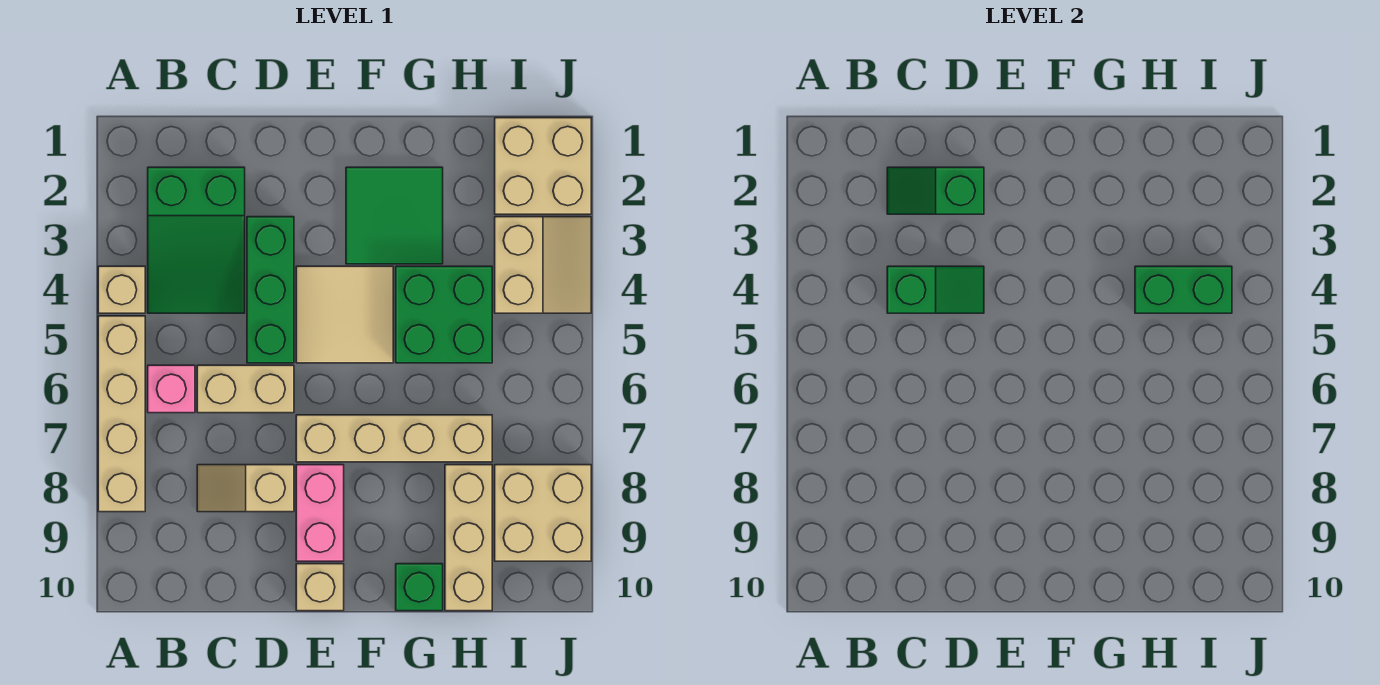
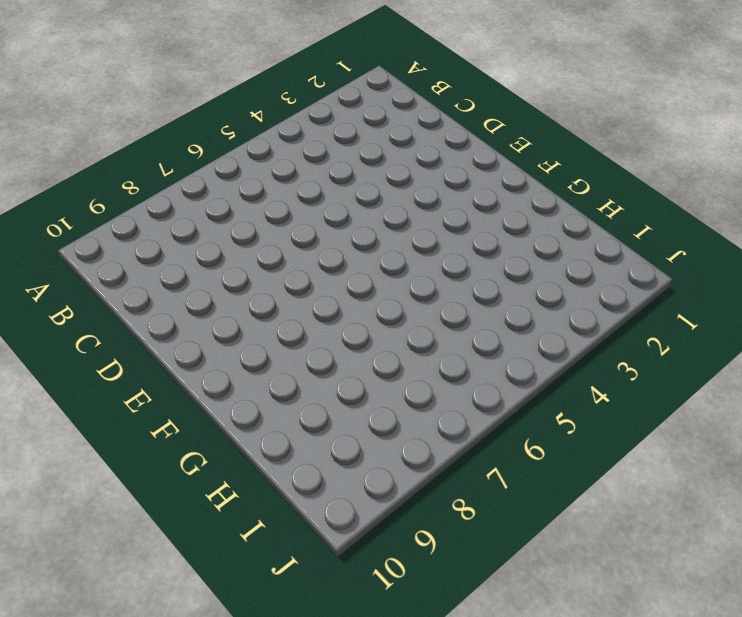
none -> tan 1x1 brick [98,266,145,313]
none -> tan 1x4 brick [98,316,145,512]
none -> green 2x3 slope [148,167,245,313]

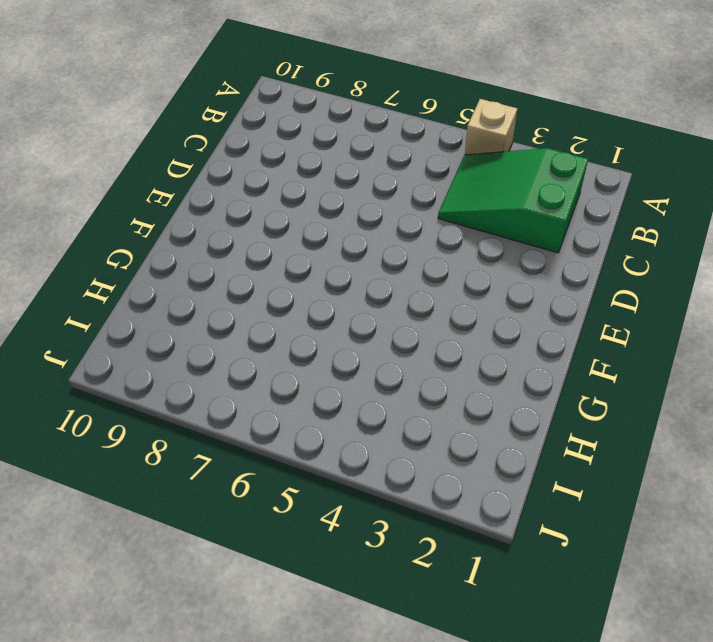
none -> tan 1x4 brick [98,316,145,512]
none -> pink 1x1 brick [148,365,195,413]
none -> tan 1x2 brick [197,365,294,413]

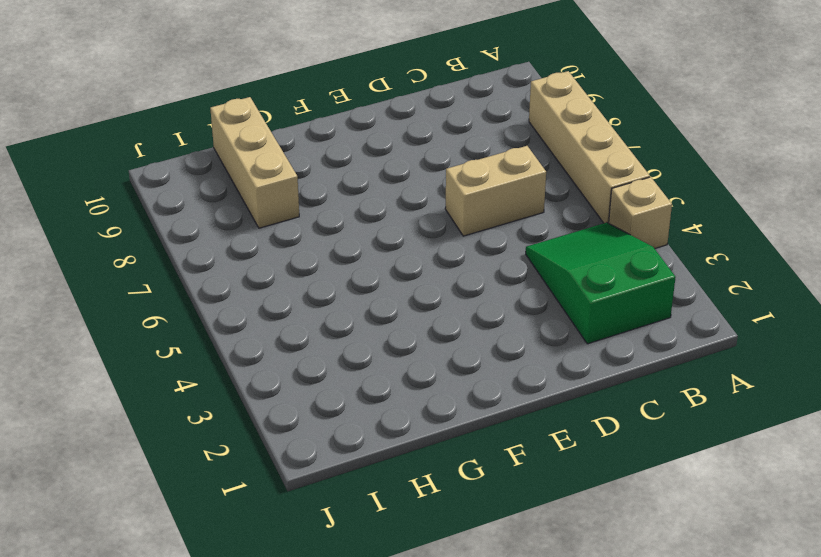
none -> pink 1x1 brick [148,365,195,413]
none -> tan 1x2 slope [197,465,294,512]
none -> green 1x3 brick [247,217,294,363]

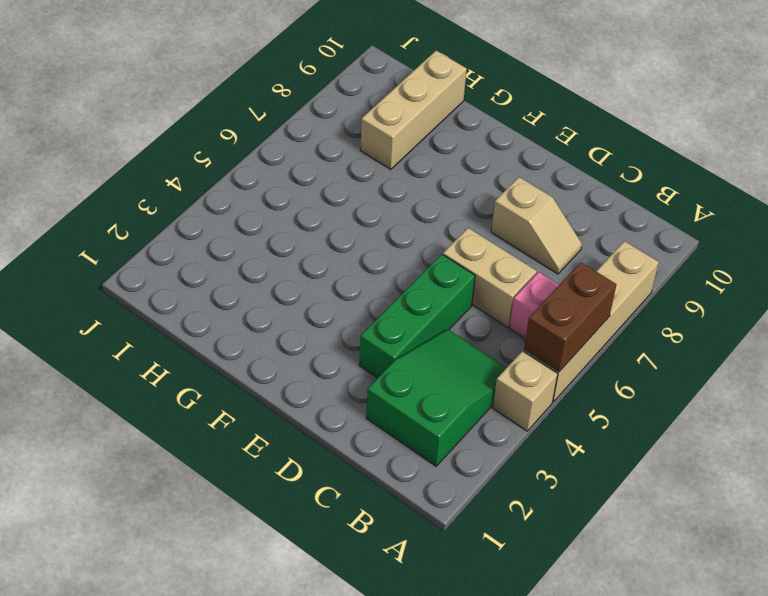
brown 1x2 brick [524,262,616,372] -> none
none -> tan 2x2 tile [296,266,393,363]
none -> tan 1x4 brick [296,415,492,462]
none -> pink 1x2 brick [296,465,344,561]

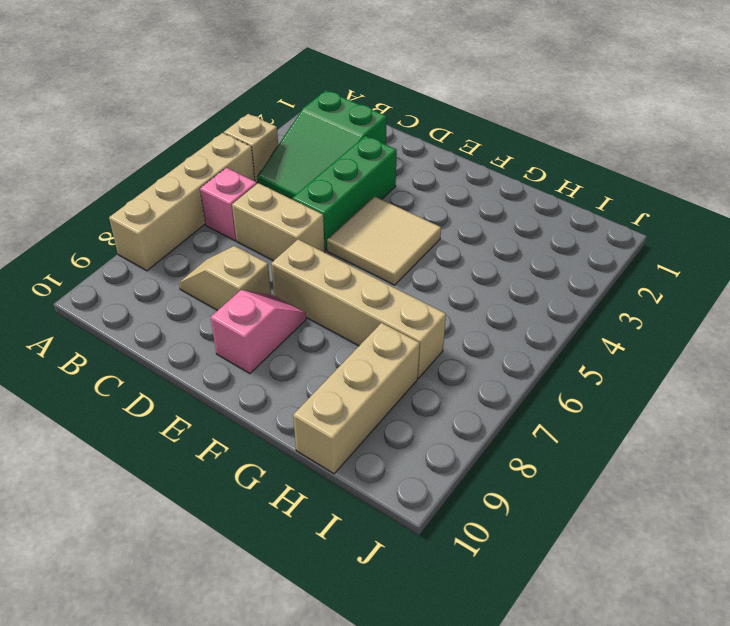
pink 1x2 slope [211,290,306,373] -> pink 1x2 brick [296,465,344,561]
none -> tan 1x1 brick [296,564,344,611]
none -> green 2x2 tile [346,167,443,264]
none -> green 2x2 brick [396,266,492,363]

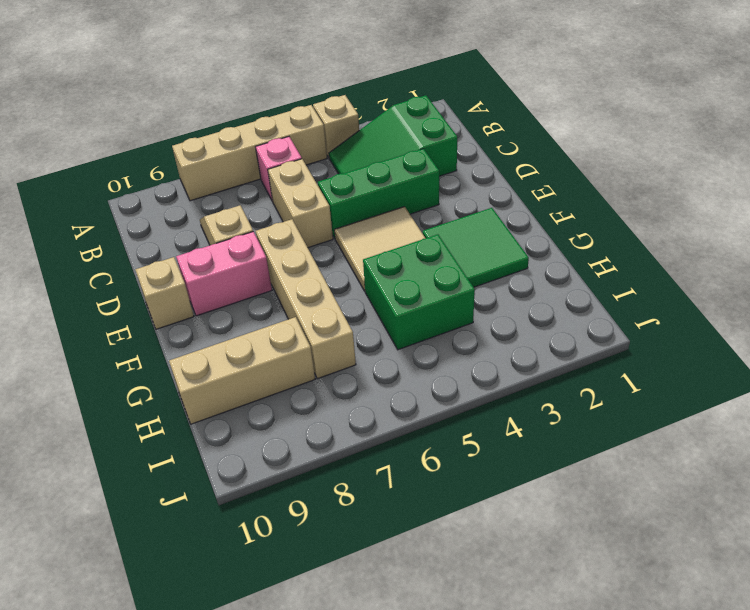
none -> green 1x1 brick [396,564,443,611]
none -> tan 2x2 brick [495,118,591,214]
none -> tan 2x2 slope [495,217,591,313]

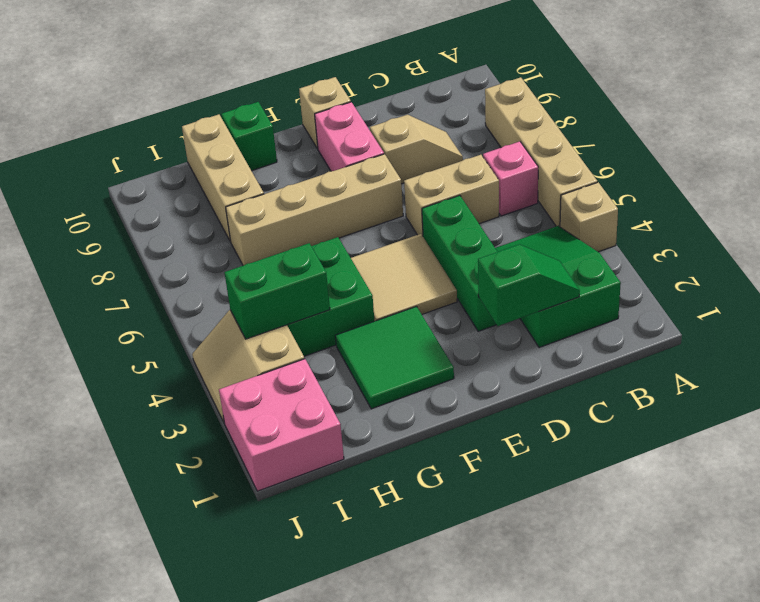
pink 2x2 brick [219,359,344,491] -> tan 2x2 brick [495,118,591,214]
none -> tan 2x2 brick [495,465,591,561]
none -> green 1x2 slope [887,266,984,313]

